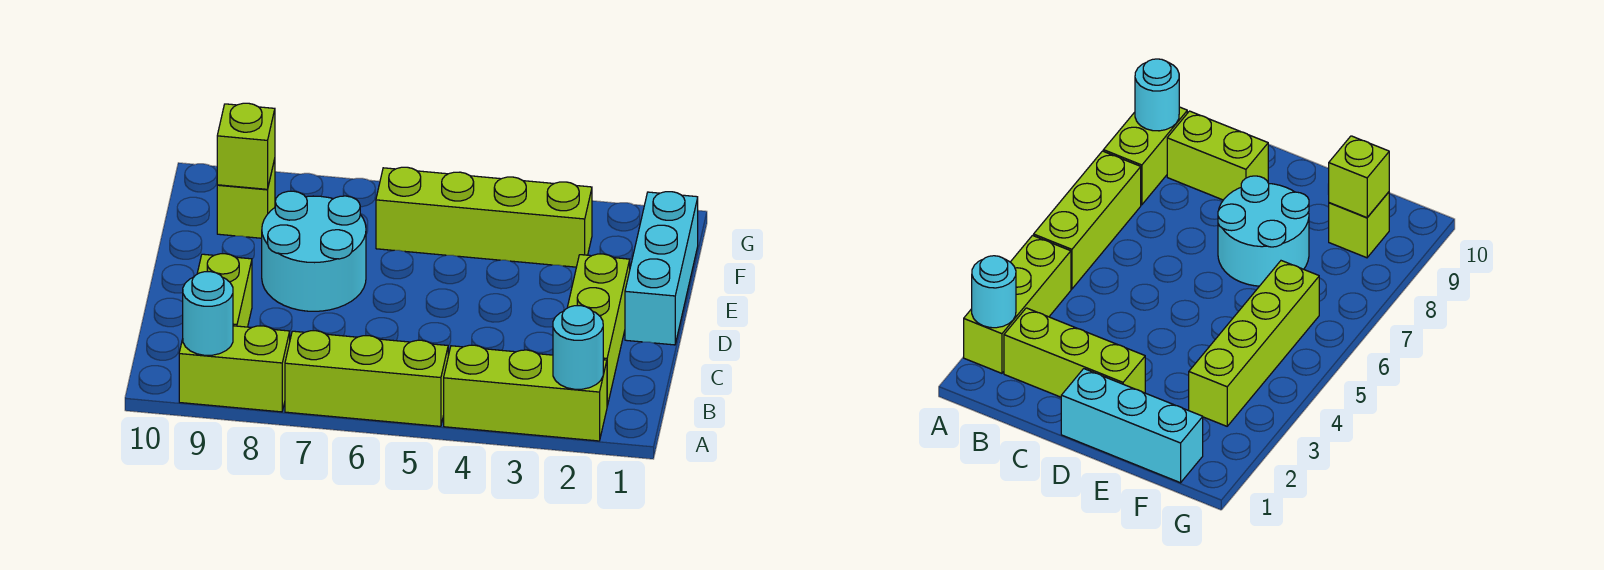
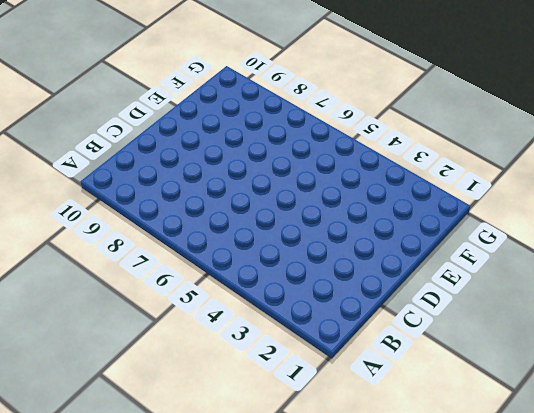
none -> lime 1x3 brick [444,345,607,441]
none -> lime 1x3 brick [285,331,448,426]
none -> lime 1x2 brick [179,326,290,412]

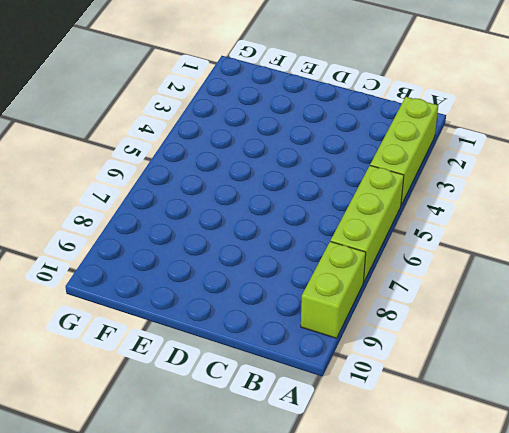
none -> lime 1x3 brick [567,254,630,406]
none -> lime 1x2 brick [197,254,252,327]
none -> cyan 1x3 brick [625,192,698,345]

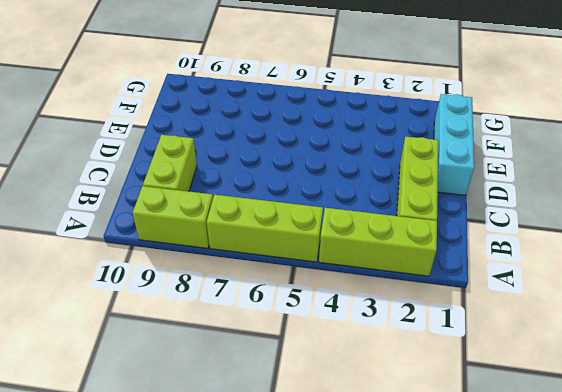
none -> cyan 2x2 round brick [262,191,366,311]
none -> lime 1x4 brick [376,167,592,267]
none -> lime 1x1 brick [217,159,275,238]

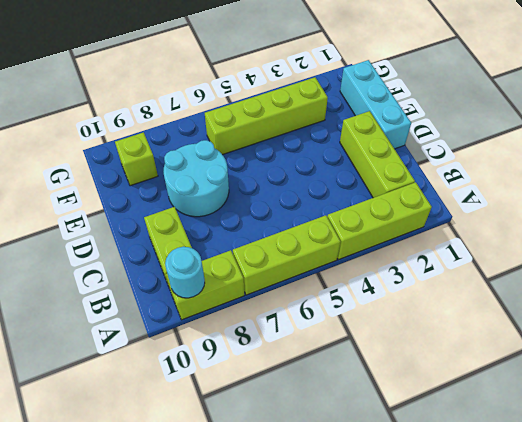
none -> cyan 1x1 round brick [553,306,603,389]
none -> lime 1x1 brick [217,103,275,189]

